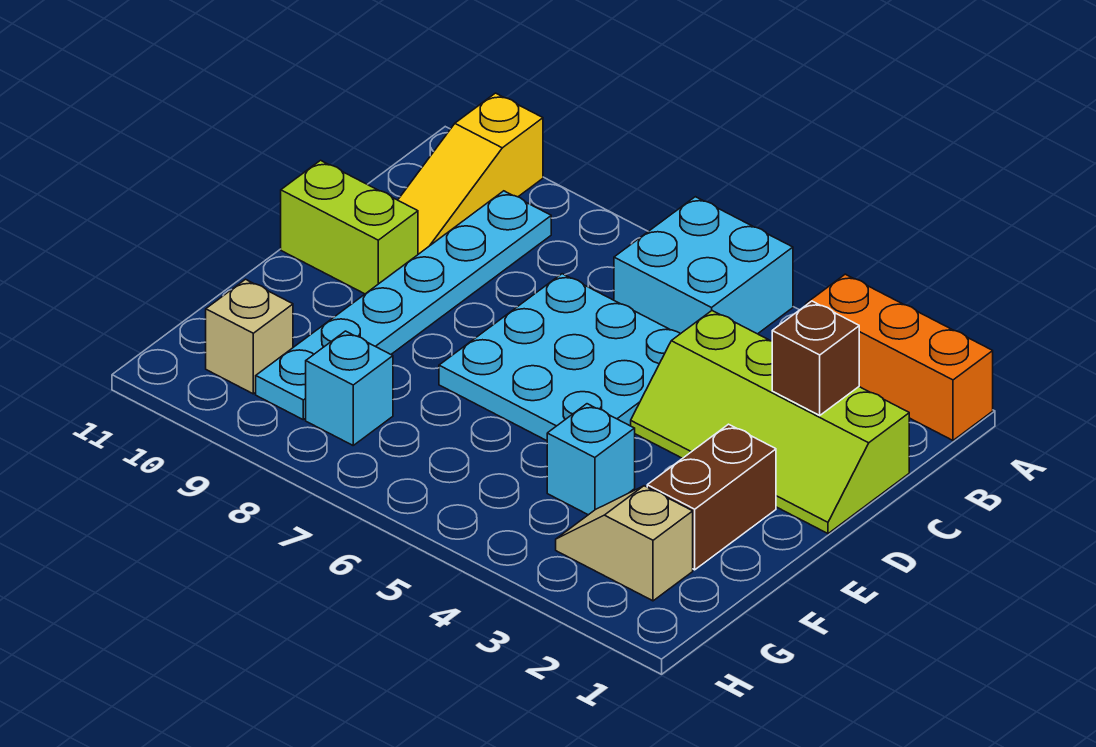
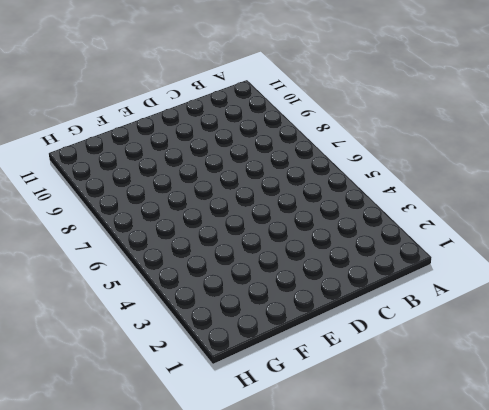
none -> orange 1x3 brick [806,274,993,440]
none -> cyan 2x2 brick [614,197,793,334]
none -> yellow 1x3 slope [398,93,543,254]

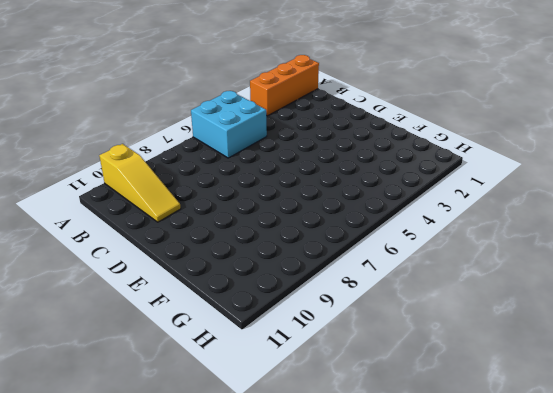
none -> cyan 1x6 plate [256,191,551,420]
none -> lime 2x4 slope [631,311,909,533]
none -> cyan 3x3 plate [439,274,680,441]

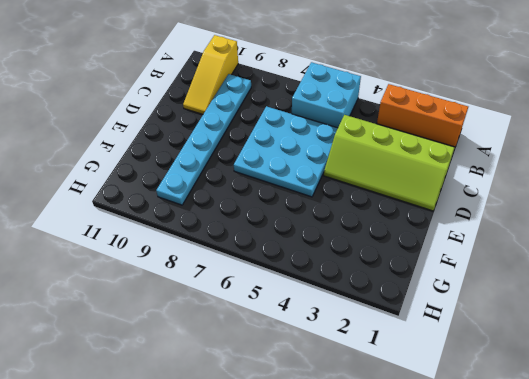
none -> lime 1x2 brick [281,160,418,294]
none -> brown 1x2 brick [647,424,776,570]
none -> cyan 1x1 brick [547,404,635,515]

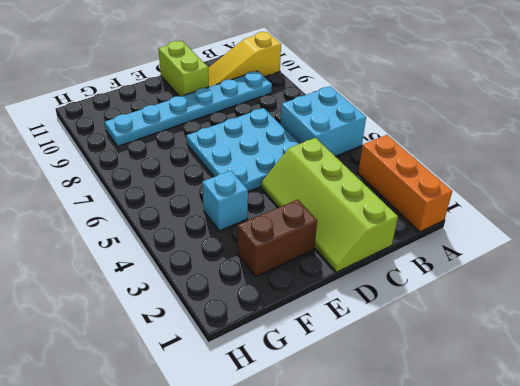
none -> tan 1x2 slope [556,486,693,601]
none -> cyan 1x1 brick [306,331,393,445]
none -> tan 1x1 brick [206,279,293,394]

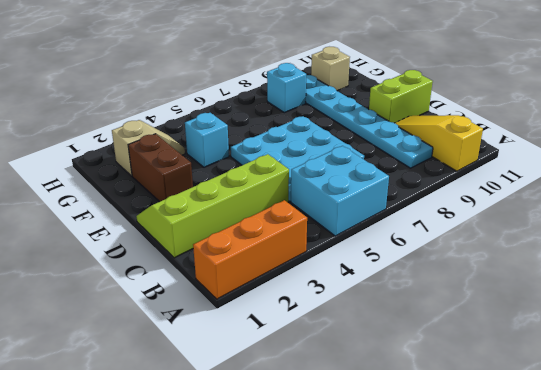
none -> brown 1x1 brick [772,301,859,415]

